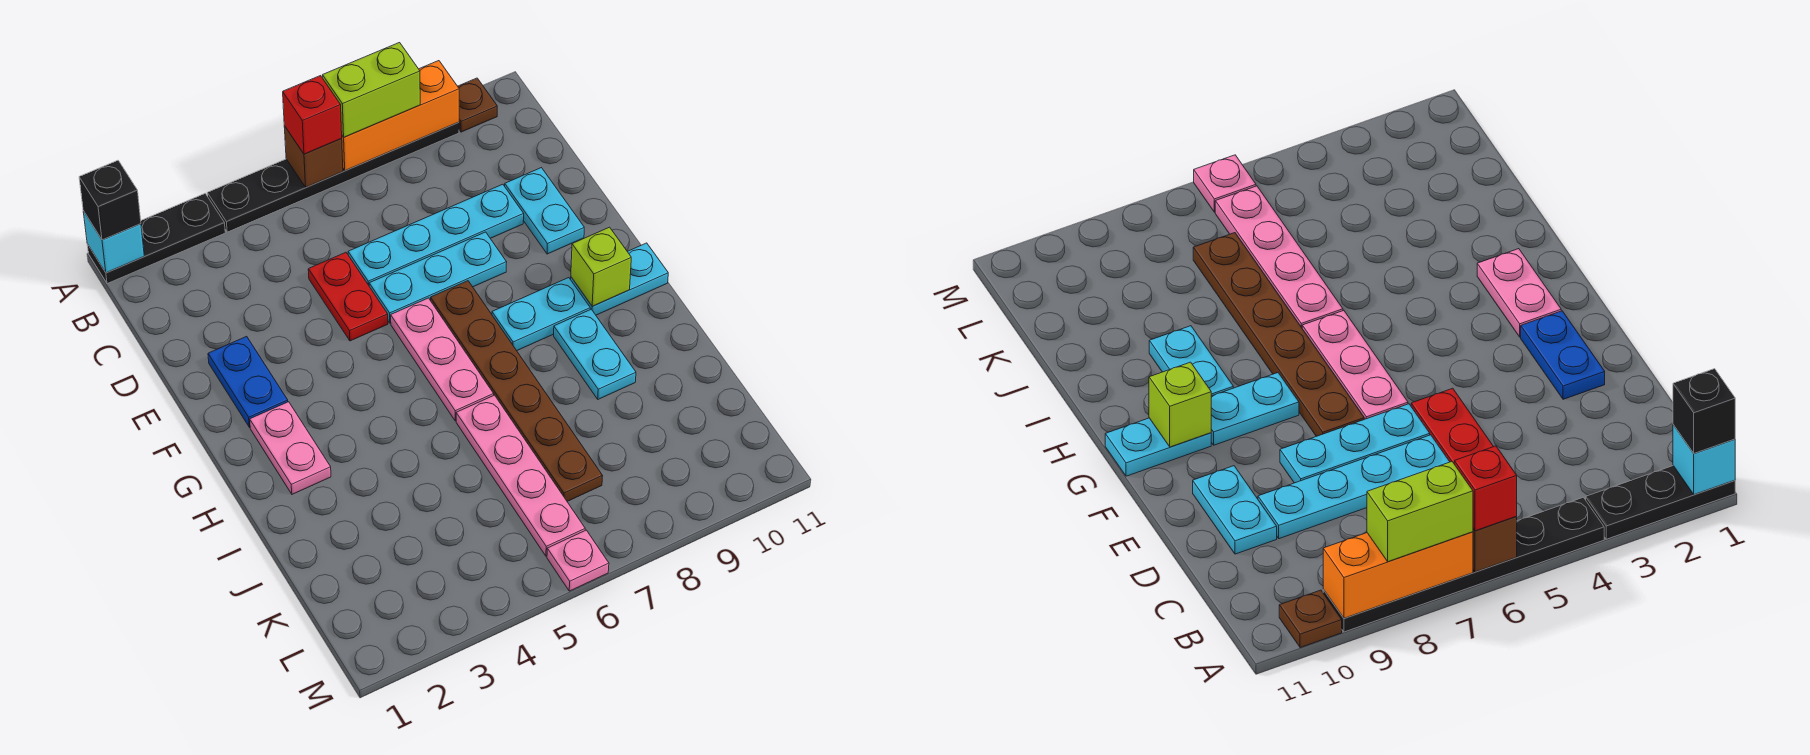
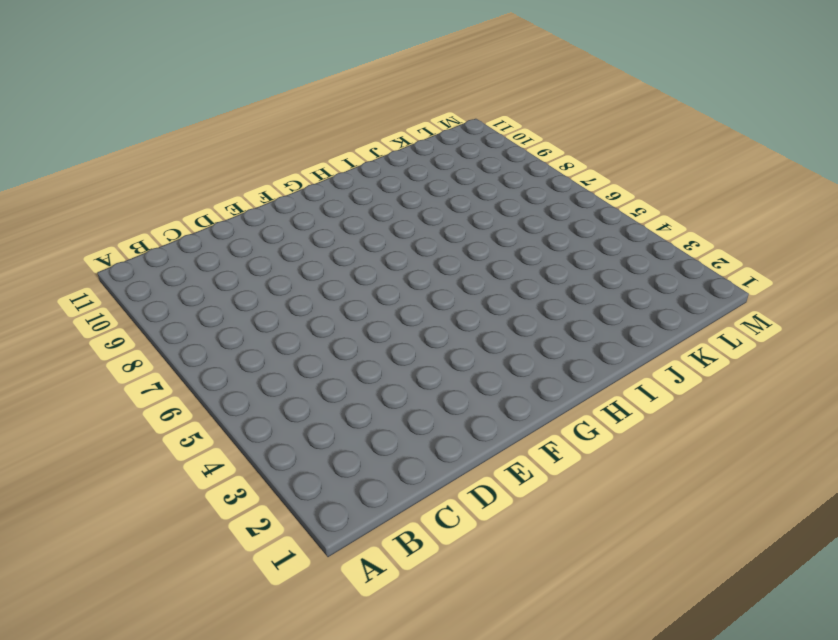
none -> black 1x3 plate [87,194,225,284]
none -> black 1x6 plate [207,122,459,232]
none -> brown 1x1 plate [458,78,497,132]

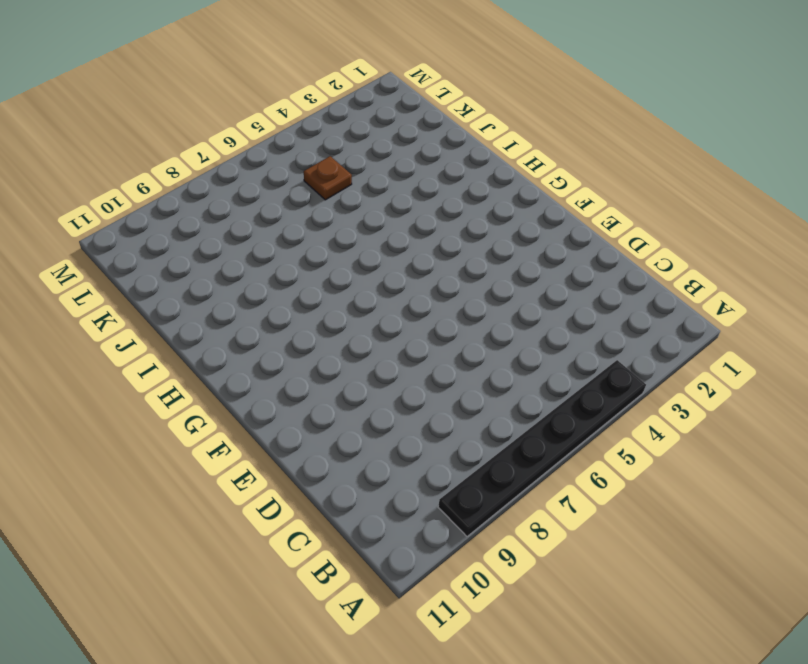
brown 1x1 plate [304,156,352,200] -> brown 1x1 plate moved to [458,78,497,132]
none -> black 1x3 plate [87,194,225,284]
none -> red 1x2 plate [308,252,388,341]
none -> cyan 1x4 plate [348,184,524,285]

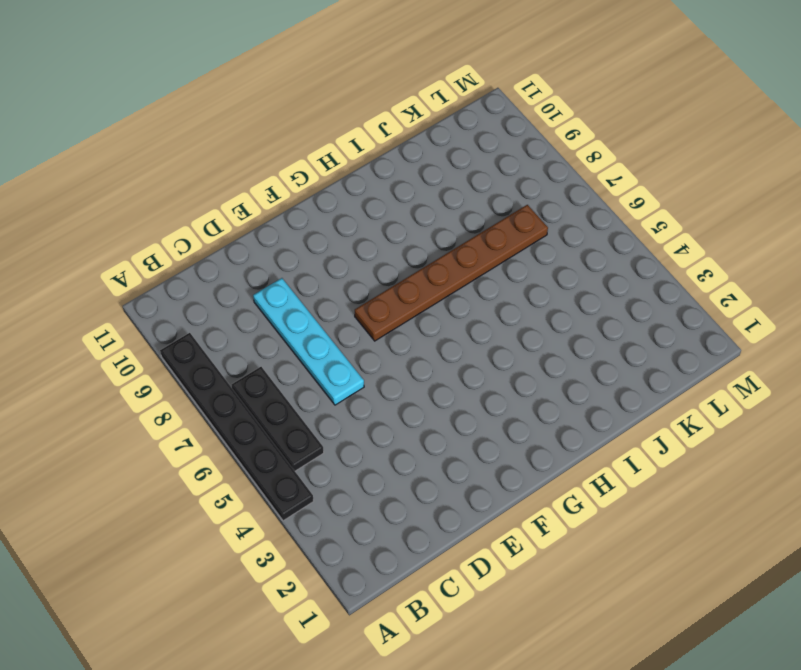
black 1x3 plate [232,367,324,471] -> black 1x3 plate moved to [87,194,225,284]
none -> brown 1x1 plate [458,78,497,132]
none -> red 1x2 plate [308,252,388,341]
none -> cyan 1x2 plate [505,168,584,254]

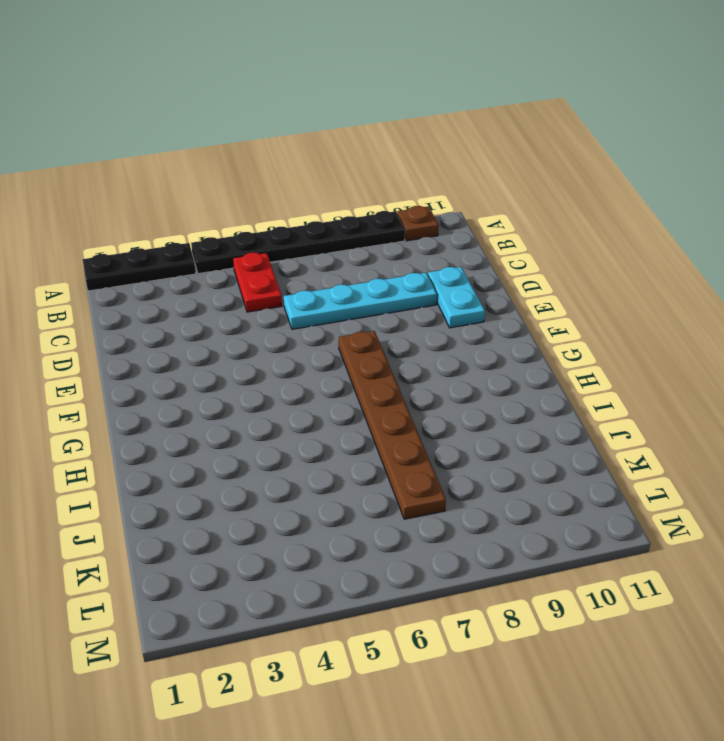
red 1x2 plate [233,253,282,312] -> red 1x2 plate moved to [308,252,388,341]
none -> blue 1x2 plate [208,336,288,427]
none -> cyan 1x3 plate [369,232,507,323]
none -> pink 1x3 plate [391,298,494,421]

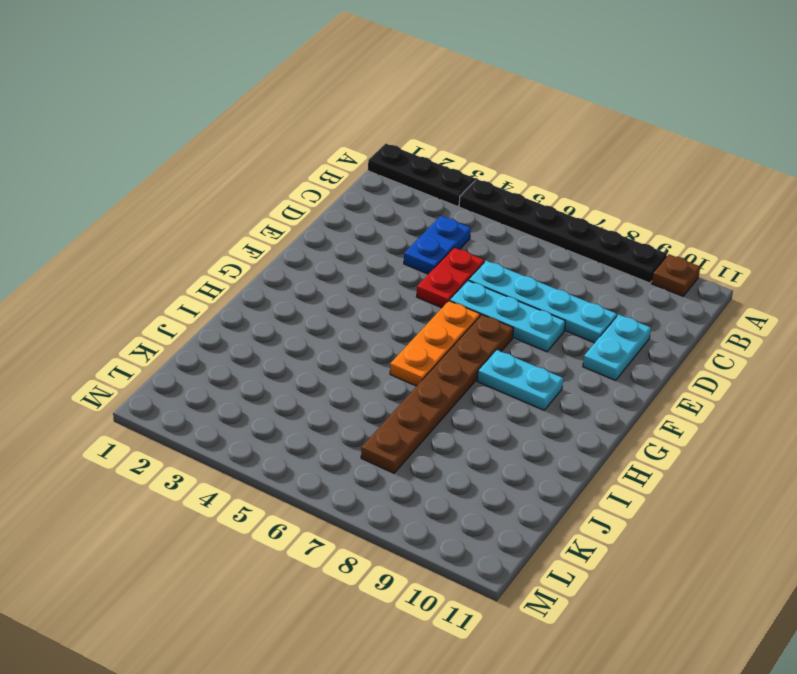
blue 1x2 plate [404,216,471,274] -> blue 1x2 plate moved to [208,336,288,427]
orange 1x3 plate [390,301,480,386] -> pink 1x3 plate [391,298,494,421]
none -> pink 1x2 plate [250,402,331,494]
none -> cyan 1x2 plate [571,243,668,315]
none -> cyan 1x2 plate [554,309,636,399]

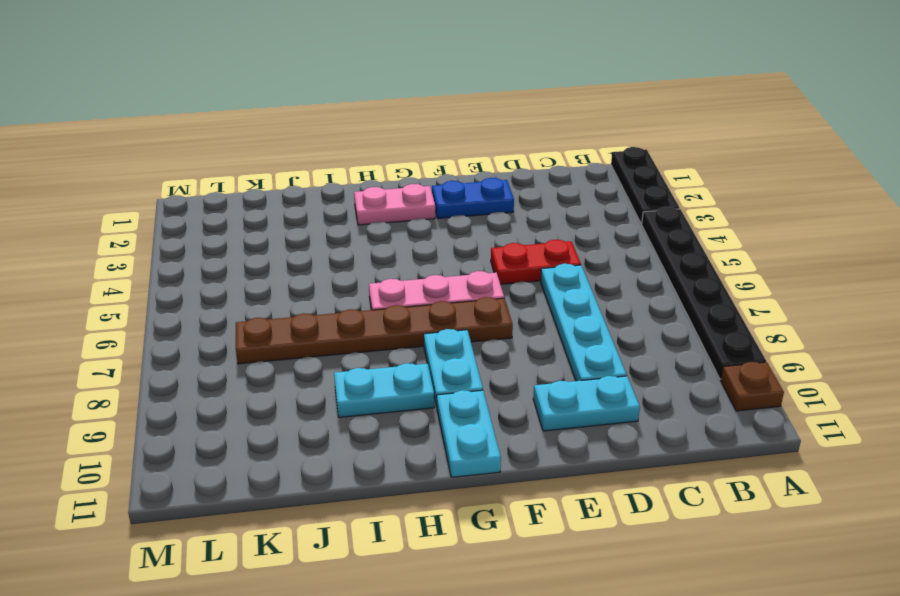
none -> cyan 1x3 plate [369,232,507,323]
none -> pink 1x4 plate [456,395,585,556]
none -> pink 1x1 plate [547,530,609,591]

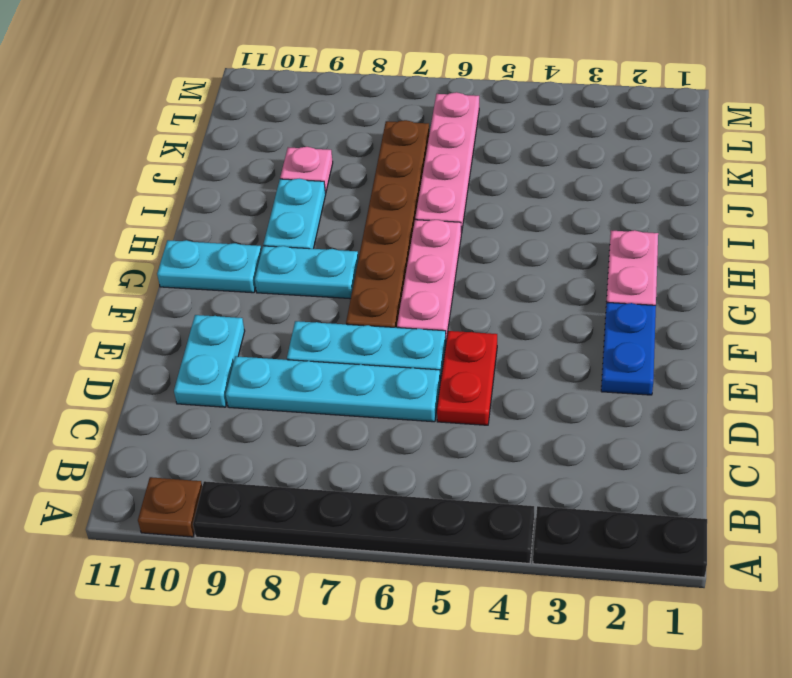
pink 1x1 plate [280,147,333,193] -> pink 1x1 plate moved to [547,530,609,591]
none -> cyan 1x1 brick [83,211,144,273]
none -> brown 1x1 brick [284,126,343,187]
none -> orange 1x3 brick [341,61,459,171]

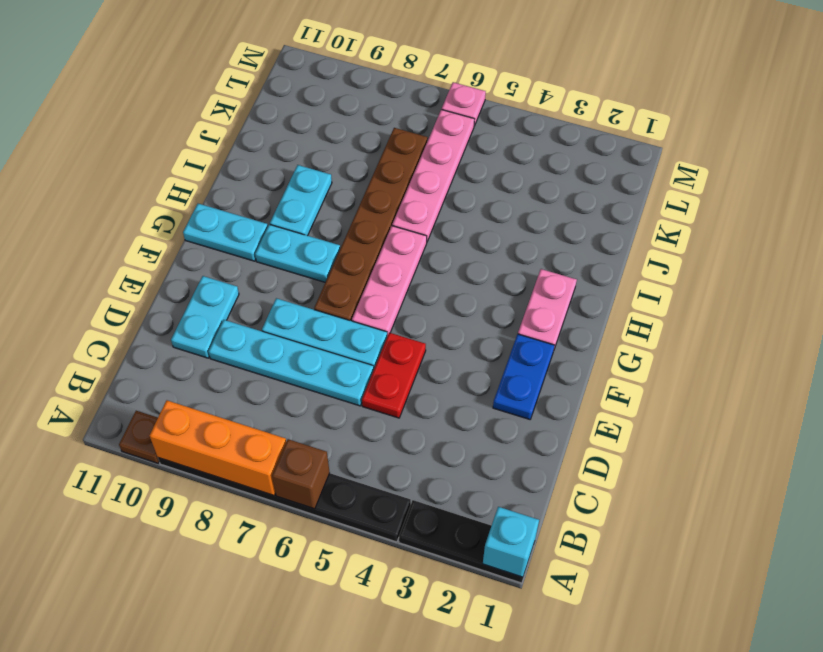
none -> lime 1x1 brick [571,227,631,306]
none -> black 1x1 brick [79,161,141,240]
none -> red 1x1 brick [283,76,342,154]

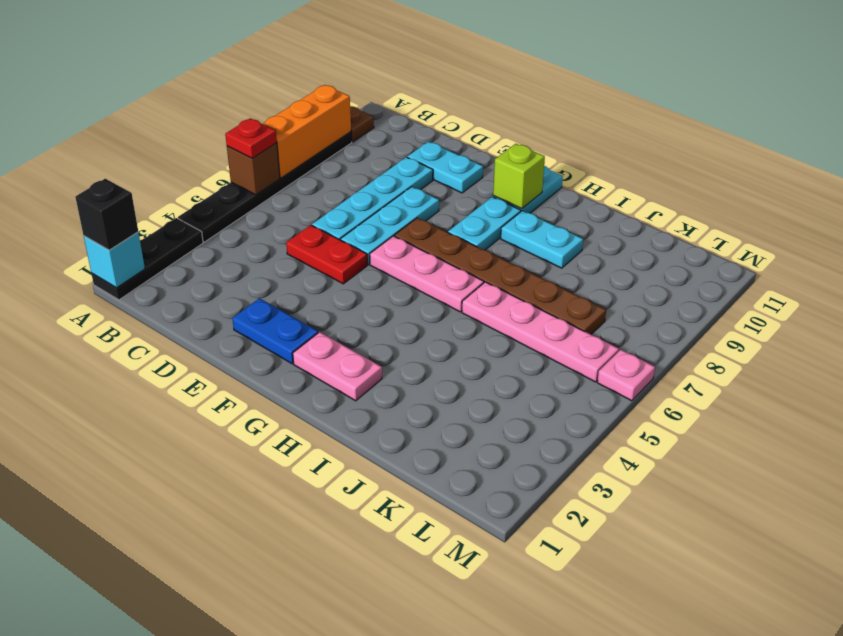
red 1x1 plate [225,118,277,158] -> red 1x1 brick [283,76,342,154]
none -> lime 1x2 brick [322,43,420,137]

